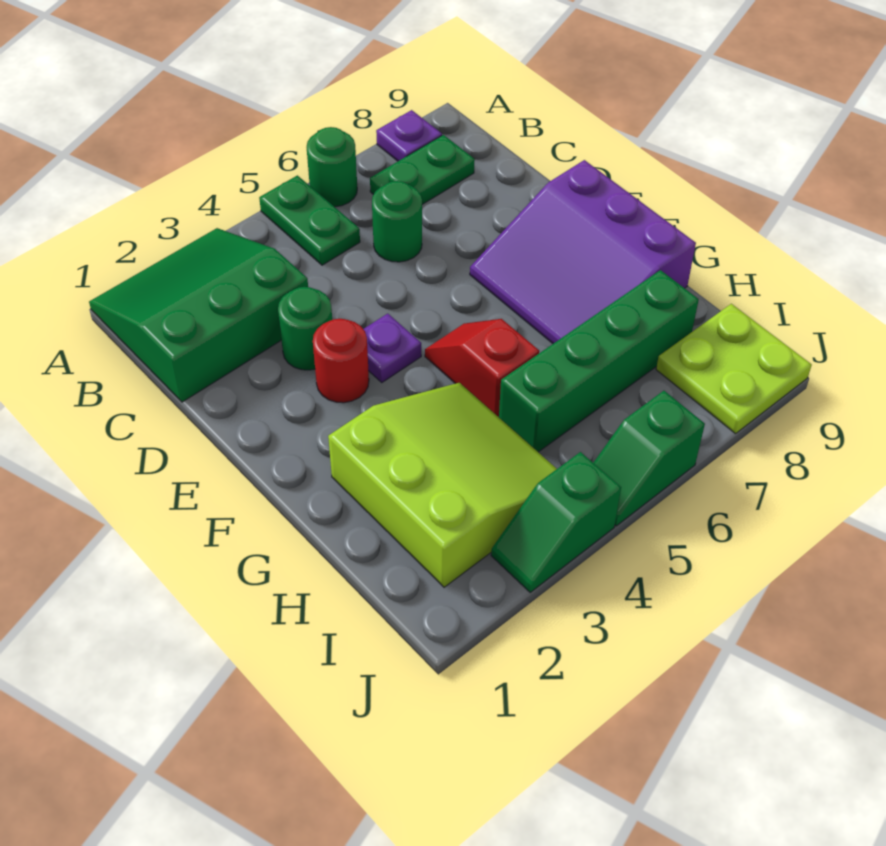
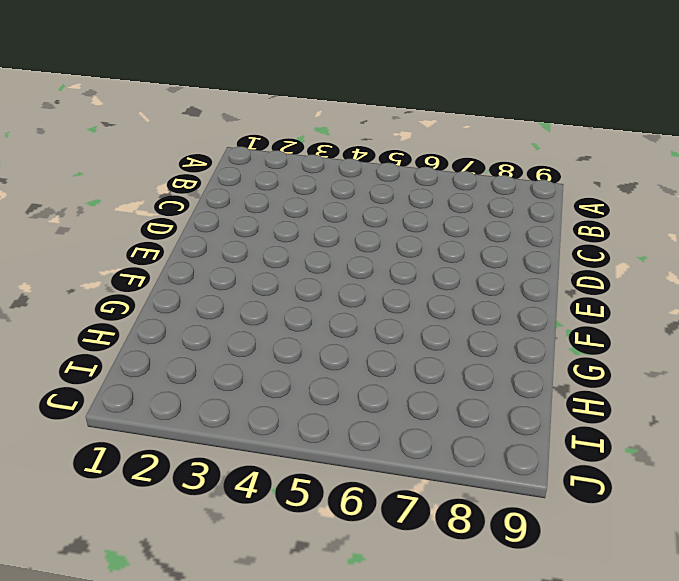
none -> green 3x3 slope [89,228,308,402]
none -> green 1x2 plate [259,175,360,265]
none -> green 1x1 round brick [307,127,357,207]

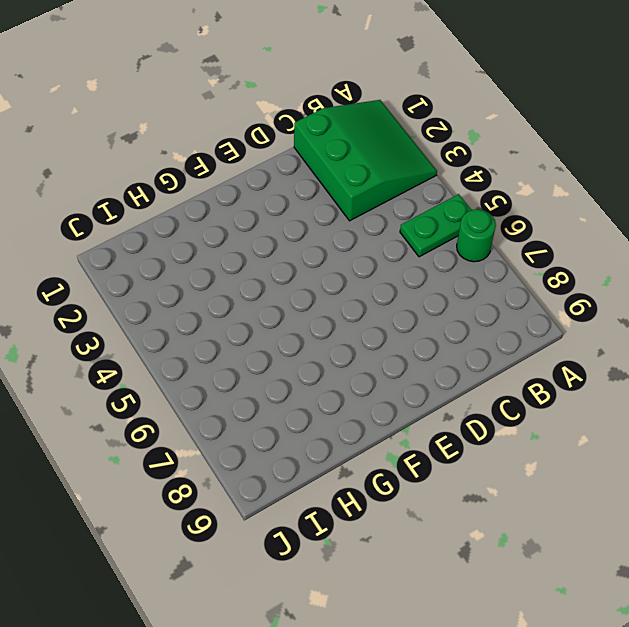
none -> purple 1x1 plate [376,110,442,161]
none -> green 1x2 plate [370,135,475,204]
none -> green 1x1 round brick [372,181,422,262]

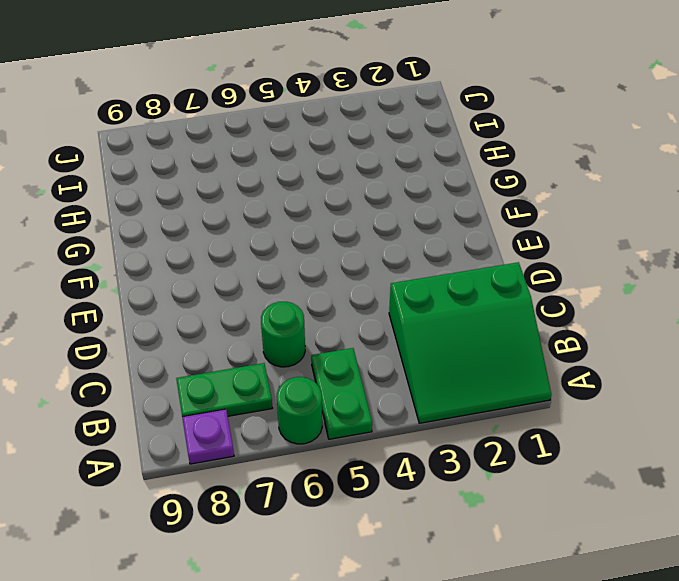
none -> green 1x1 round brick [278,287,332,370]
none -> red 1x1 round brick [313,319,369,403]
none -> purple 1x1 plate [364,314,421,382]

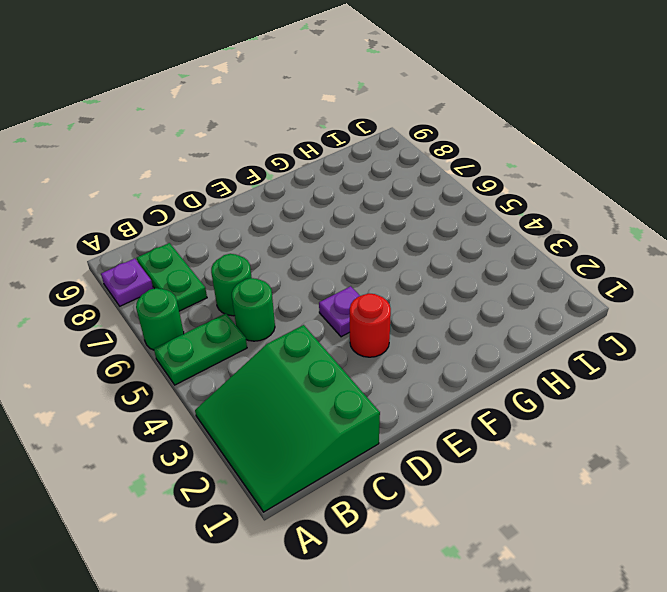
green 1x1 round brick [232,278,275,341] -> green 1x1 round brick moved to [278,287,332,370]
none -> purple 3x3 slope [470,160,696,344]
none -> red 1x2 slope [425,319,539,417]
none -> lime 3x3 slope [328,383,557,587]

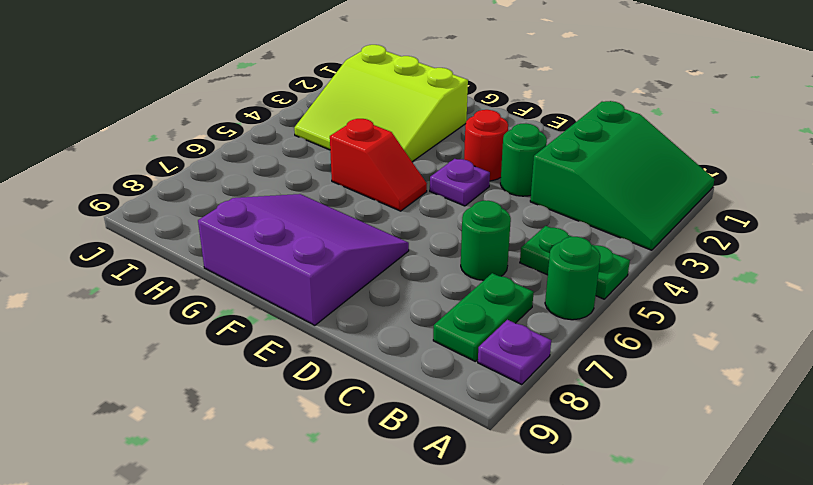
none -> green 1x4 brick [499,270,699,452]
none -> lime 2x2 plate [656,304,812,434]
none -> green 1x2 slope [491,452,621,592]

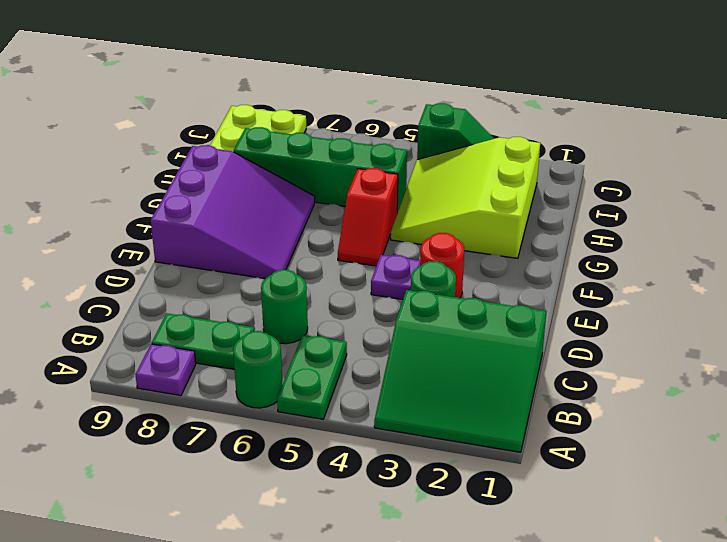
none -> green 1x2 slope [593,391,705,526]

